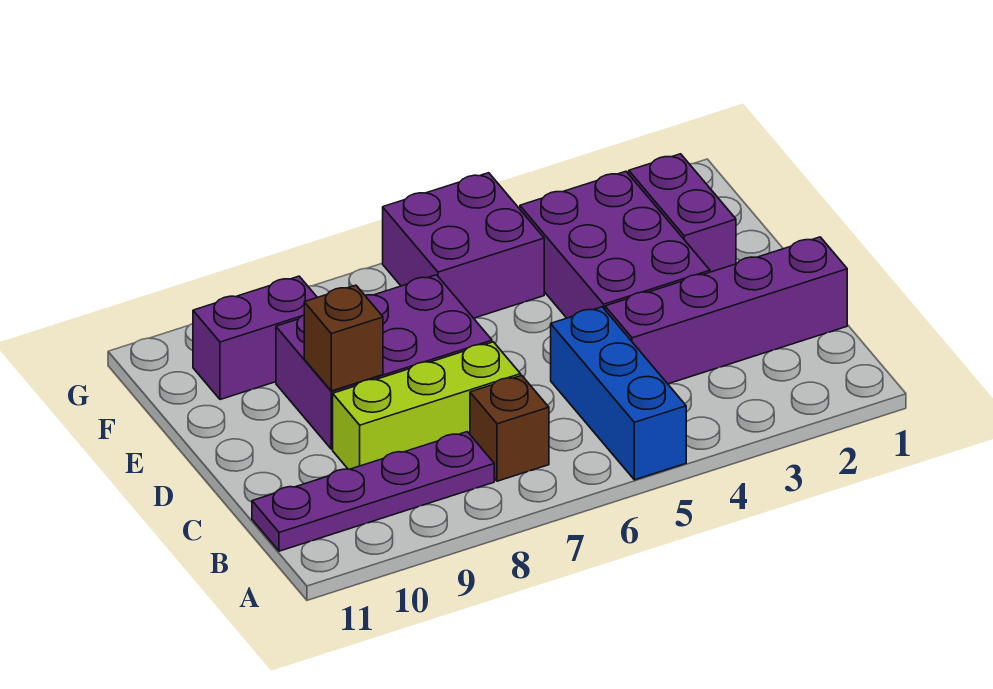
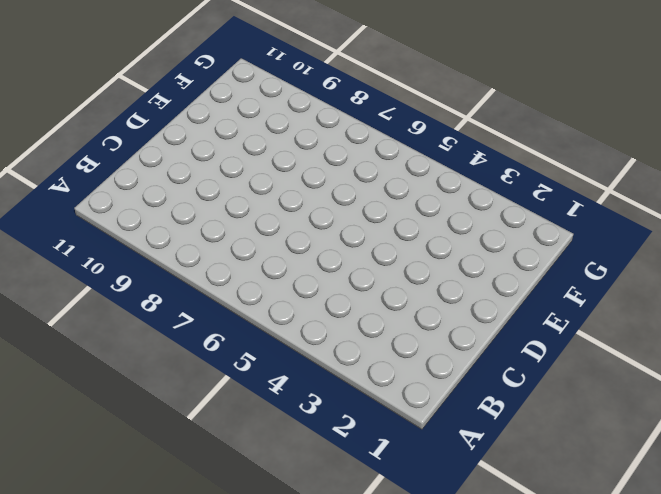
none -> blue 1x3 brick [551,307,686,480]
none -> brown 1x1 brick [470,375,549,481]

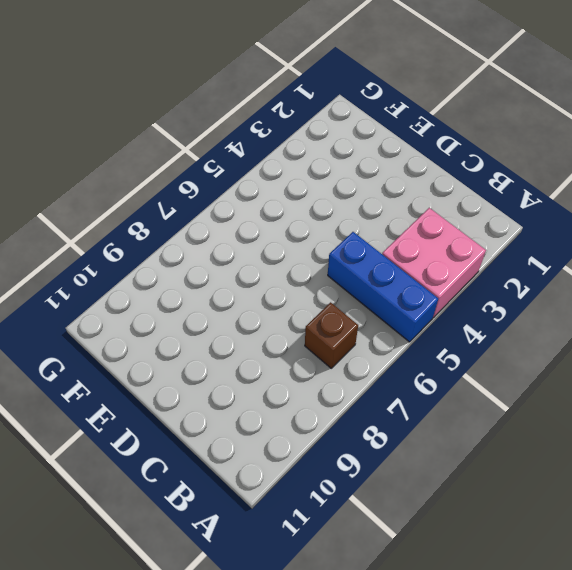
pink 2x2 brick [382,208,486,318] -> none
none -> purple 1x4 plate [252,432,494,551]
none -> purple 1x4 brick [605,237,847,384]

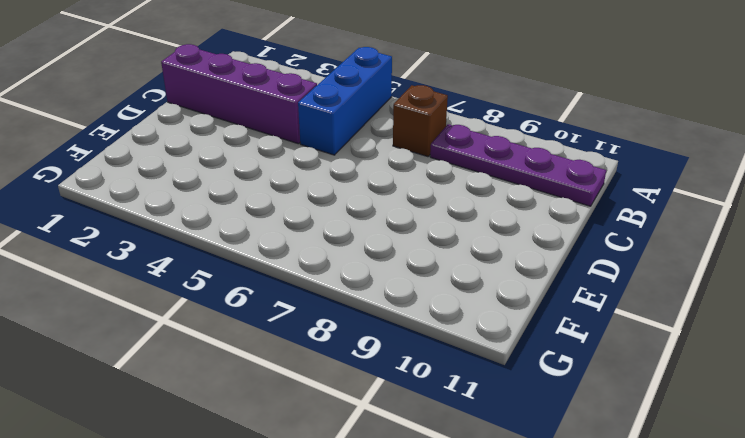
none -> lime 1x3 brick [333,342,521,469]
none -> purple 2x3 brick [520,171,710,318]

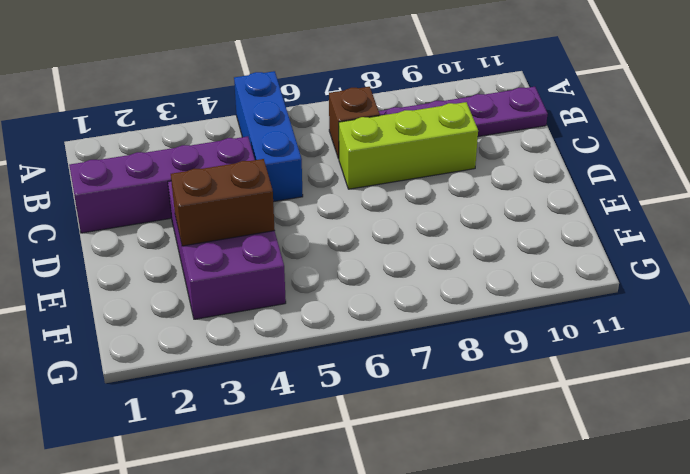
brown 1x2 brick [171,159,275,246] -> none
none -> purple 2x3 brick [276,275,492,449]
none -> purple 1x2 brick [629,154,736,272]

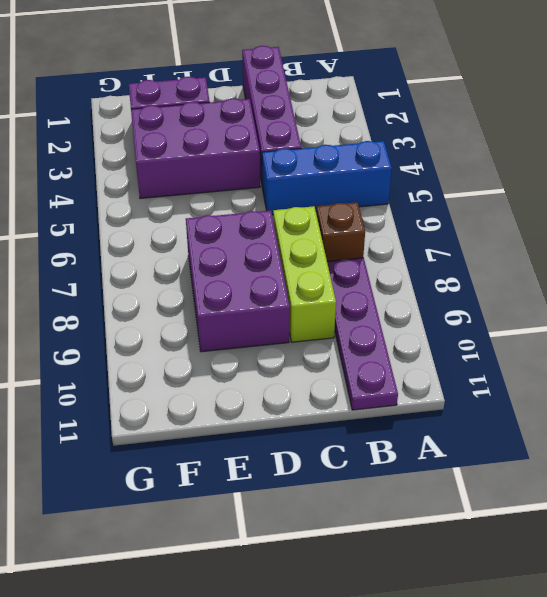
none -> purple 2x2 brick [383,173,544,318]
none -> purple 1x2 brick [193,276,317,400]

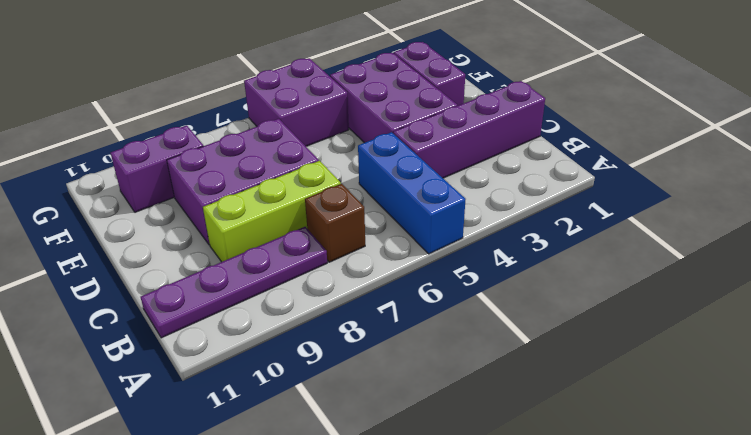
none -> brown 1x1 brick [304,285,383,391]

